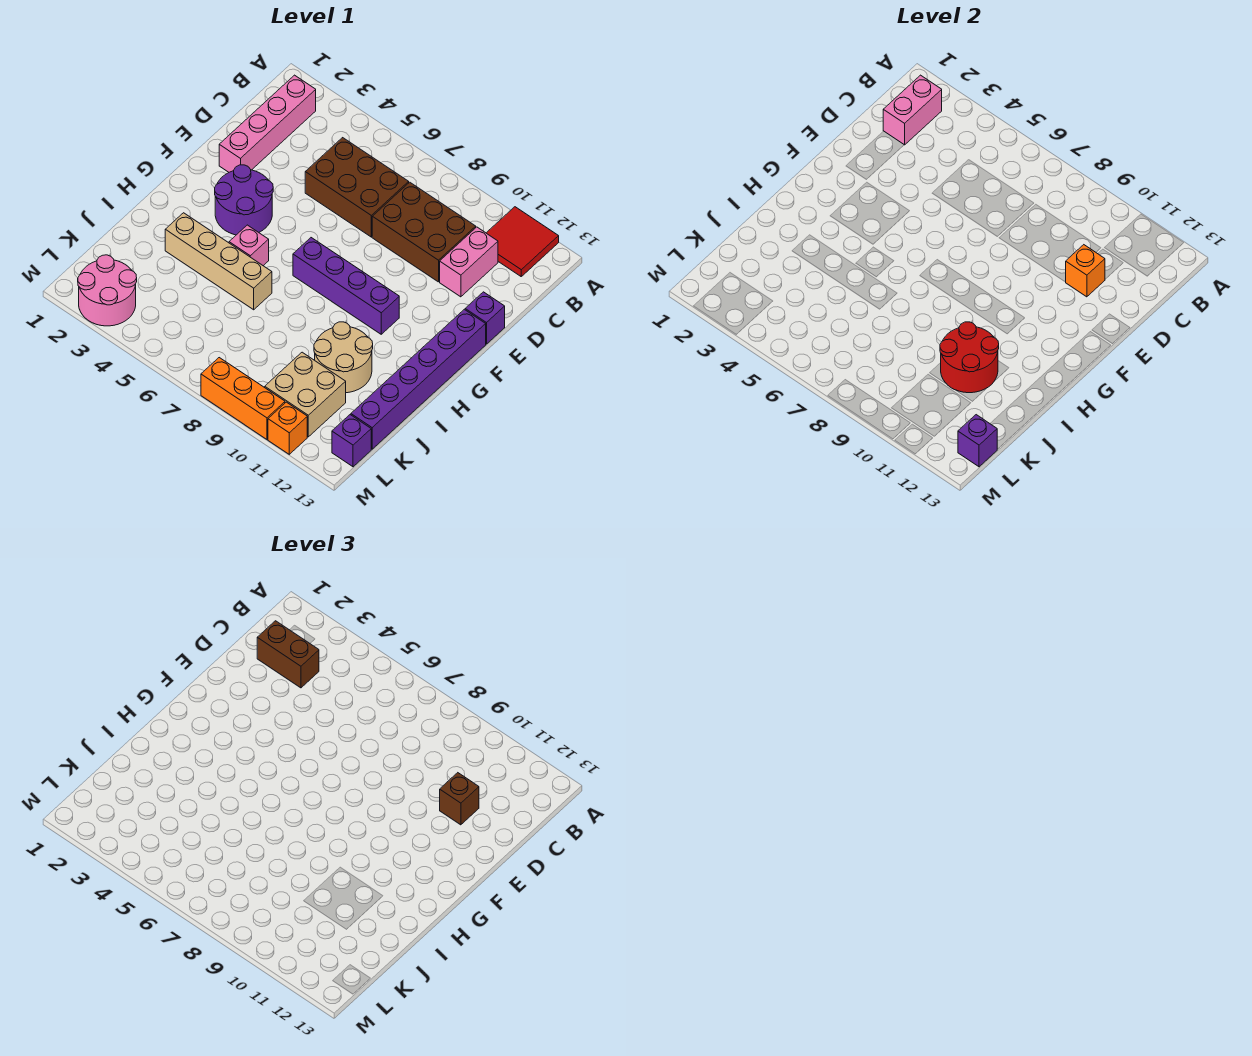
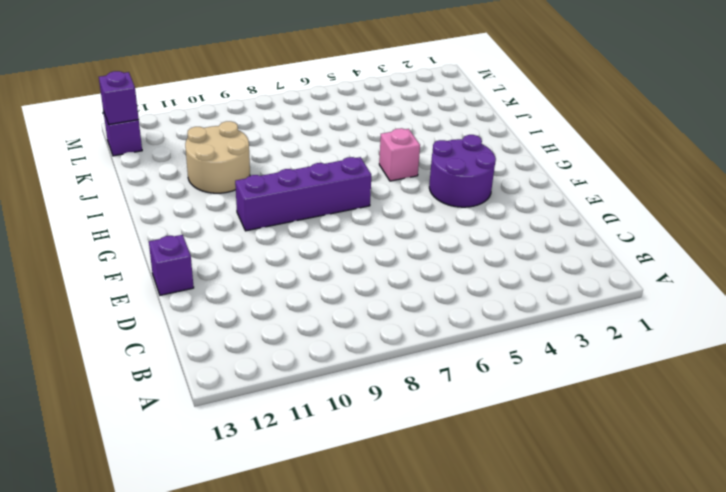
none -> red 2x2 tile [487,207,559,276]
none -> pink 1x4 brick [219,75,316,172]
none -> brown 2x3 brick [305,138,409,237]

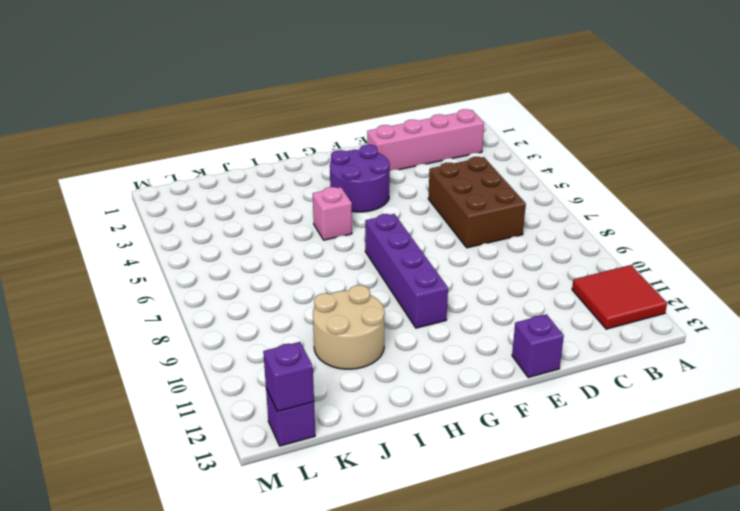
none -> brown 2x3 brick [372,182,476,282]
none -> pink 1x2 brick [440,227,498,297]
none -> purple 1x6 brick [351,309,486,449]

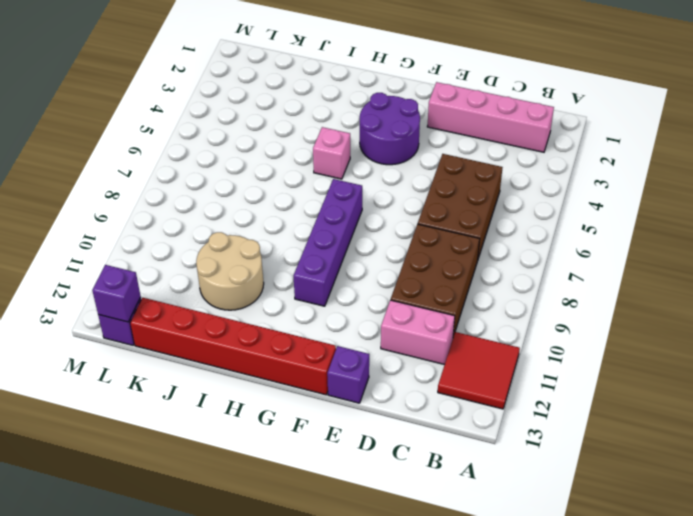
red 1x6 brick [130,298,336,395] -> purple 1x6 brick [351,309,486,449]
none -> tan 1x4 brick [165,213,272,310]
none -> tan 2x2 brick [265,352,346,437]
none -> pink 2x2 round brick [78,255,137,326]

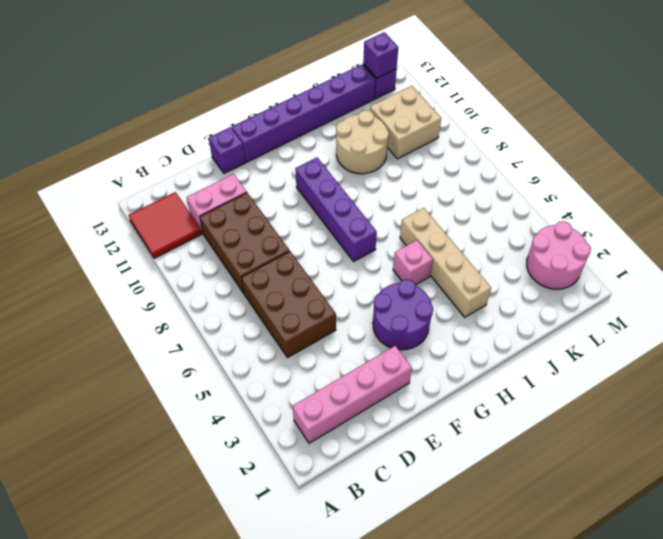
none -> orange 1x3 brick [201,358,285,439]
none -> orange 1x1 brick [268,402,307,454]
none -> pink 1x2 brick [883,75,942,145]

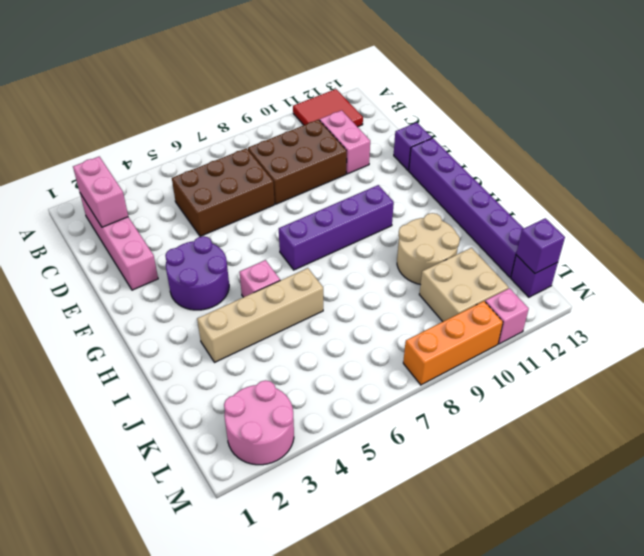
pink 1x1 brick [485,288,529,344] -> orange 1x1 brick [268,402,307,454]
none -> orange 1x1 brick [1065,245,1105,297]
none -> red 2x2 round brick [940,322,999,393]
none -> brown 1x2 brick [257,621,319,688]

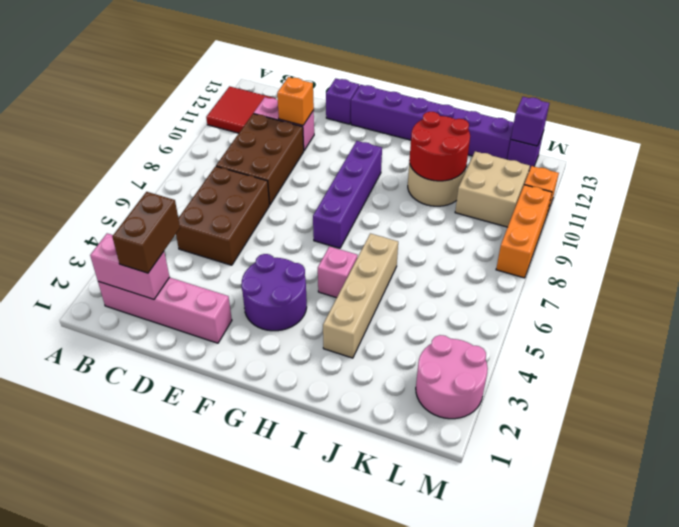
none -> brown 1x1 brick [440,773,479,825]

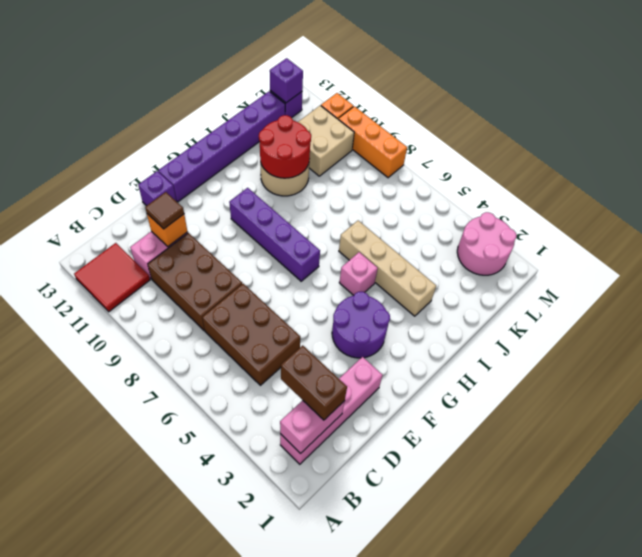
brown 1x1 tile [145,192,184,229] -> brown 1x1 brick [440,773,479,825]

